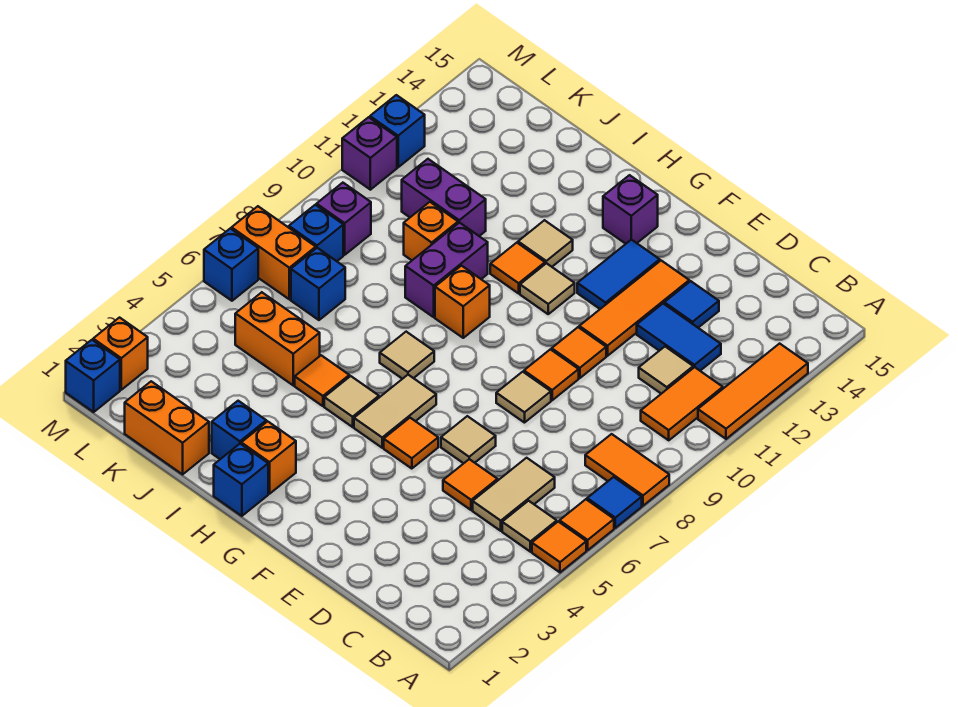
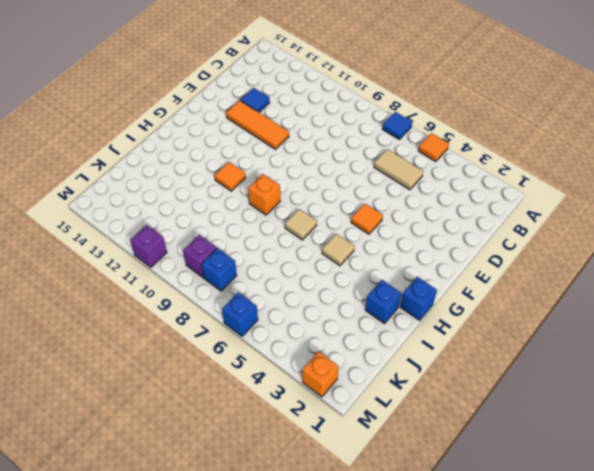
none -> orange 1x1 tile [560,499,614,550]
none -> orange 1x2 tile [585,434,669,506]
none -> orange 1x3 tile [698,344,808,439]
none -> tan 1x1 tile [502,501,557,552]

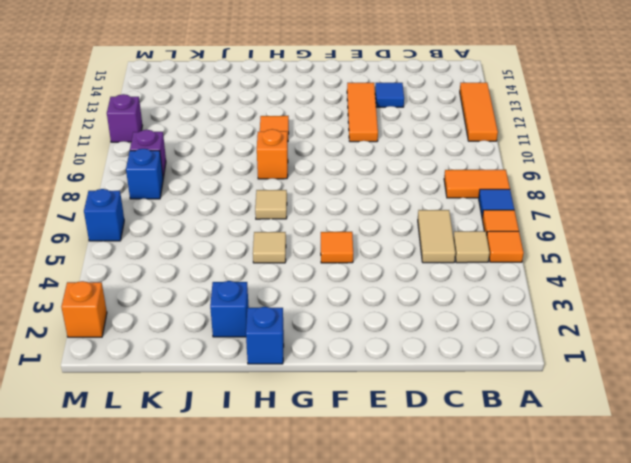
none -> orange 1x2 tile [641,367,723,440]
none -> tan 1x1 tile [639,347,693,394]
none -> blue 1x2 tile [637,304,721,371]
none -> orange 1x1 tile [443,459,498,510]

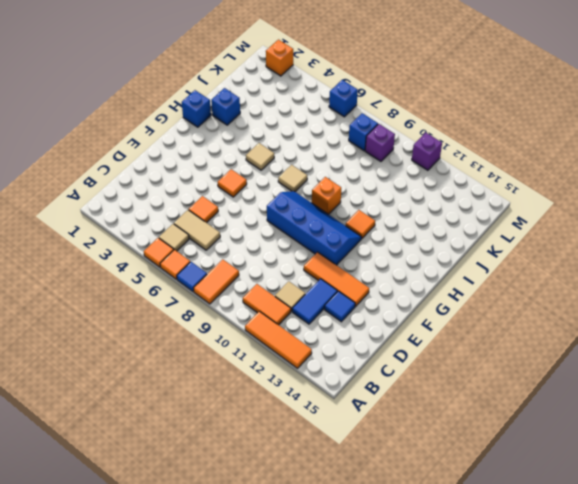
blue 2x4 slope [267,191,362,265] -> tan 1x1 tile [520,263,575,314]
none -> tan 1x1 tile [441,416,496,463]
none -> tan 1x1 tile [496,372,551,423]
none -> orange 1x1 tile [524,349,579,400]
none -> orange 1x1 tile [552,327,606,378]

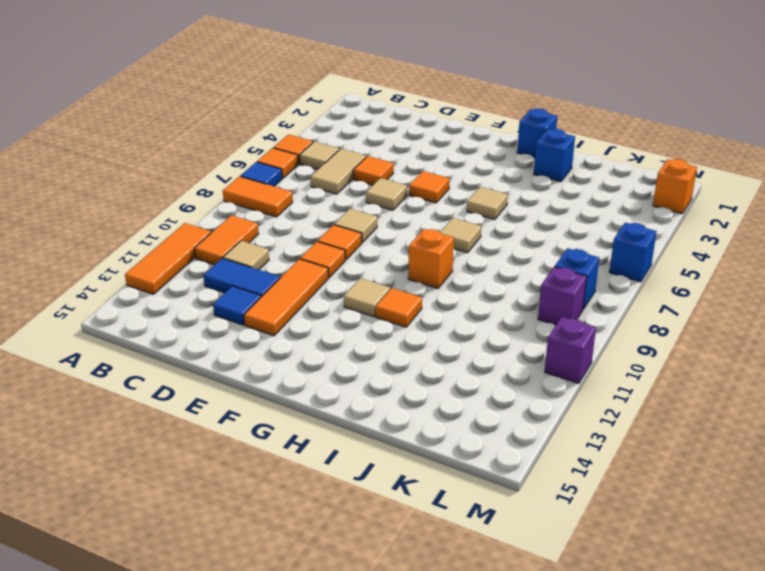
none -> blue 1x2 tile [577,240,660,309]
none -> tan 1x2 tile [354,375,436,448]
none -> purple 1x1 brick [603,175,658,244]
none -> orange 1x1 brick [241,421,296,494]

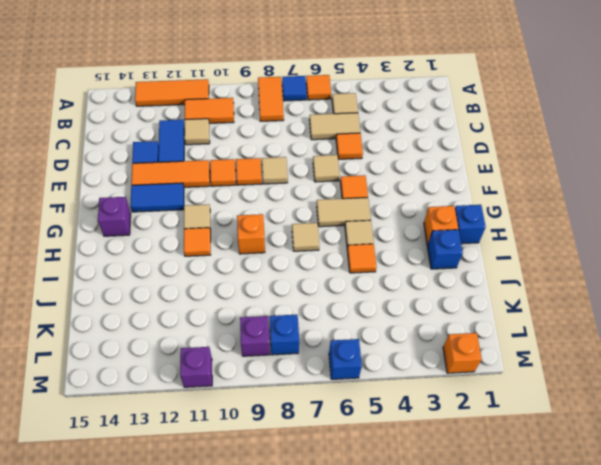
none -> orange 1x1 tile [532,522,586,572]
none -> tan 1x1 tile [518,220,573,267]
none -> purple 1x2 brick [405,222,488,317]
none -> orange 1x2 brick [125,381,209,474]

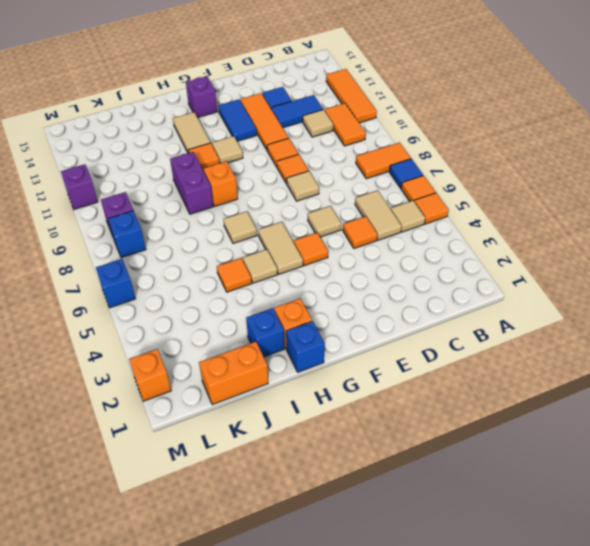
tan 1x2 tile [173,112,210,153] -> tan 1x1 tile [518,220,573,267]
none -> orange 1x2 brick [235,292,320,385]
none -> orange 1x1 brick [404,202,458,260]
none -> purple 1x2 brick [402,159,486,236]
none -> blue 1x1 brick [291,248,345,320]

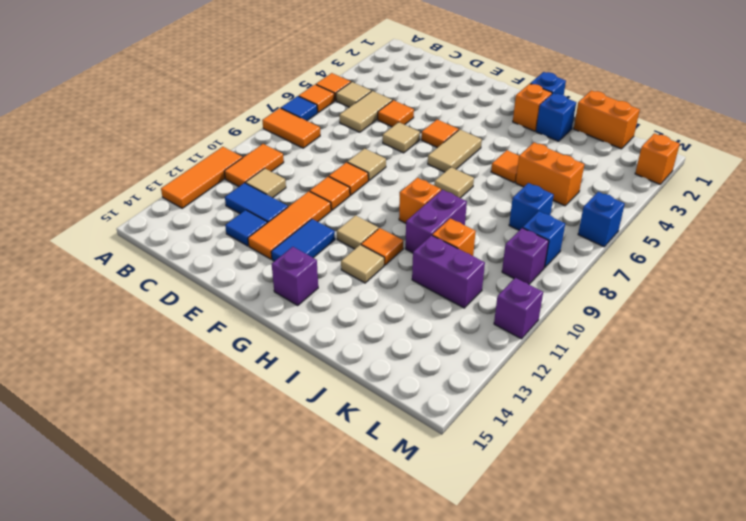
none -> tan 1x1 tile [324,376,379,427]
none -> orange 1x2 brick [232,206,316,299]
none -> blue 1x1 brick [66,340,120,412]
none -> blue 1x1 brick [370,95,425,167]

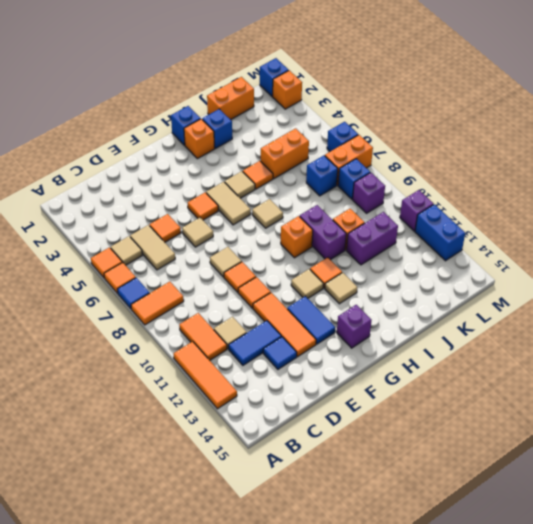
blue 1x2 brick [415,204,465,261] -> blue 1x1 brick [370,95,425,167]

